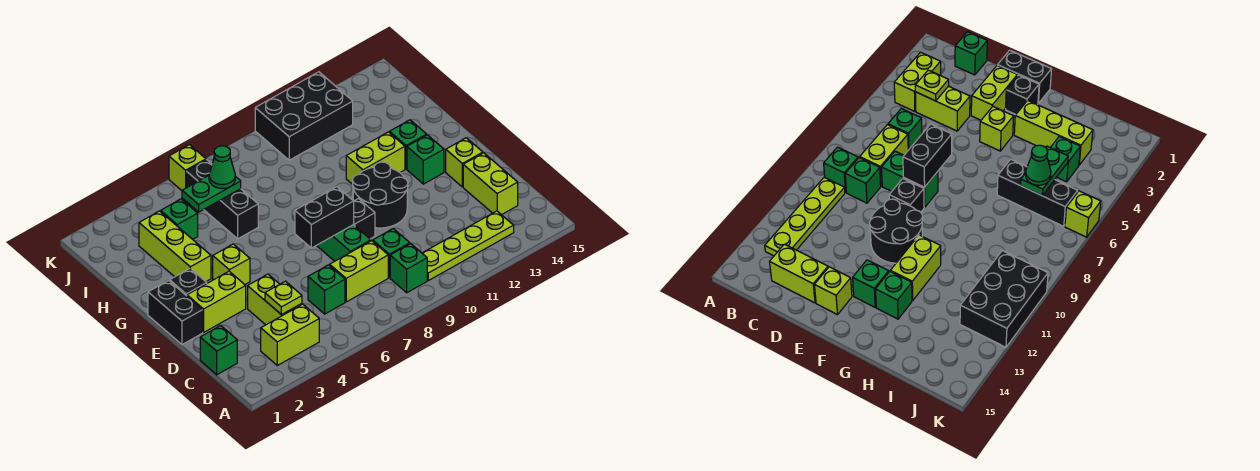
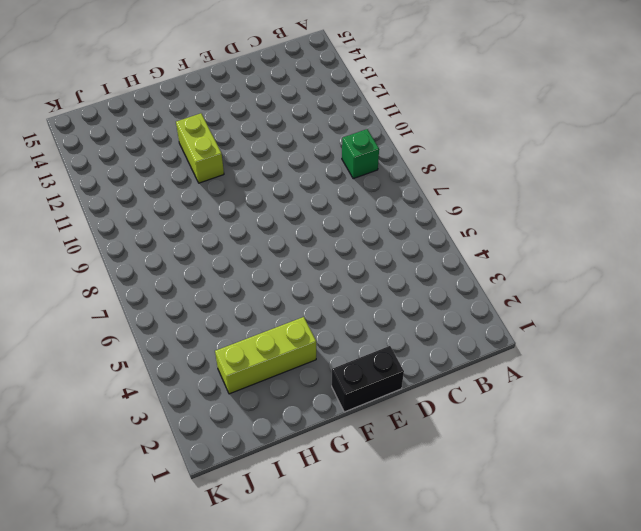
none -> lime 1x2 brick [261,304,319,365]
none -> lime 1x4 plate [422,211,514,281]
none -> green 1x1 brick [200,326,237,375]

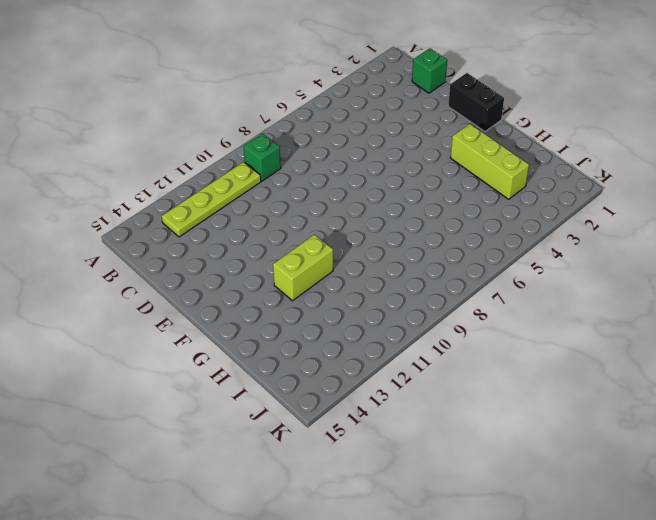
none -> lime 1x2 brick [261,304,319,365]
none -> lime 1x2 brick [248,274,302,325]
none -> green 1x1 brick [308,265,345,314]

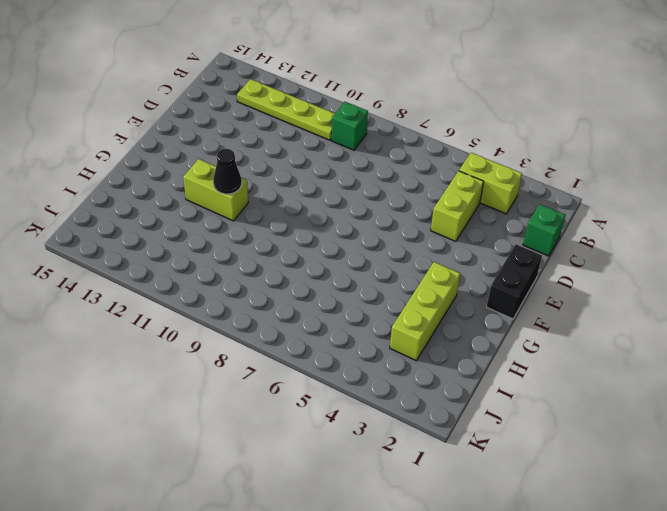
black 1x1 cone [213,149,242,194] -> none
none -> green 1x1 brick [308,265,345,314]
none -> lime 1x2 brick [330,241,388,302]
none -> green 1x1 brick [373,229,410,278]

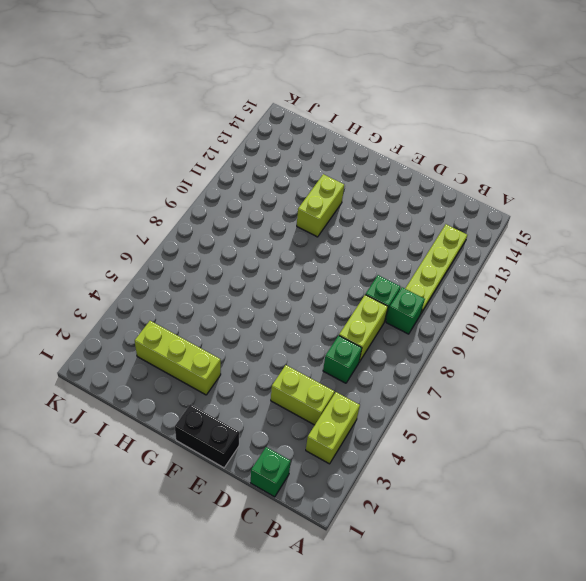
none -> lime 1x2 brick [463,153,518,215]
none -> green 1x2 brick [317,225,371,261]
none -> lime 1x2 brick [187,271,246,332]

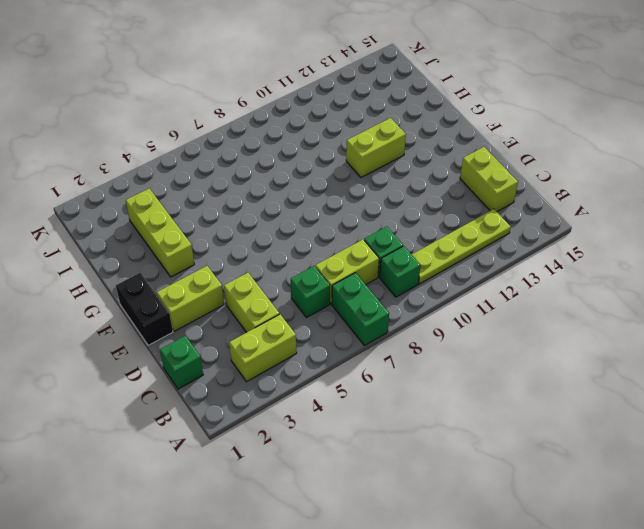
green 1x2 brick [332,273,389,346] -> green 1x2 brick moved to [317,225,371,261]
none -> black 1x1 brick [354,199,375,239]
none -> black 2x2 round brick [353,162,408,228]
none -> lime 1x1 brick [446,138,483,187]

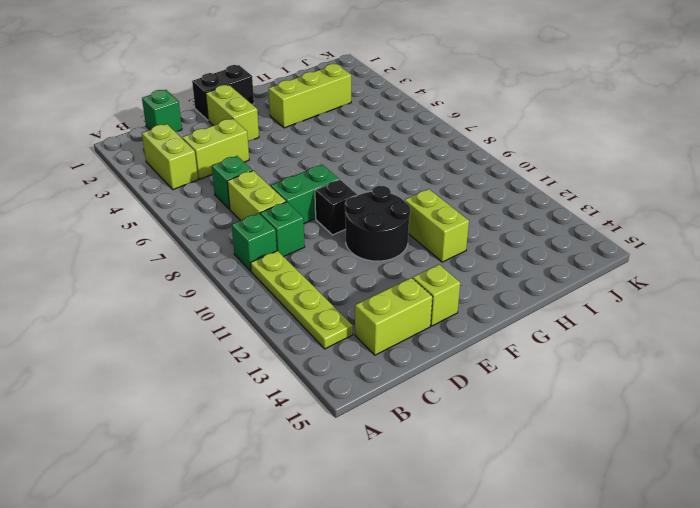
none -> black 1x1 brick [170,269,207,296]
none -> lime 1x1 brick [213,244,250,284]
none -> green 1x1 brick [407,135,444,184]

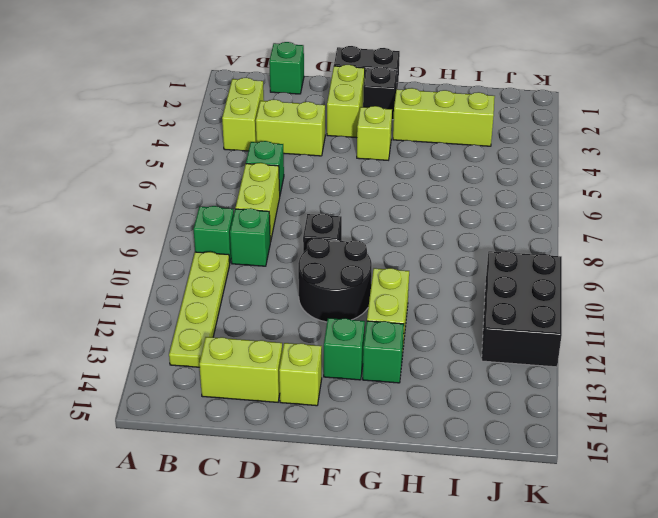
none -> green 1x2 brick [317,225,371,261]
none -> black 1x3 brick [186,160,258,239]
none -> green 1x1 brick [161,199,198,239]

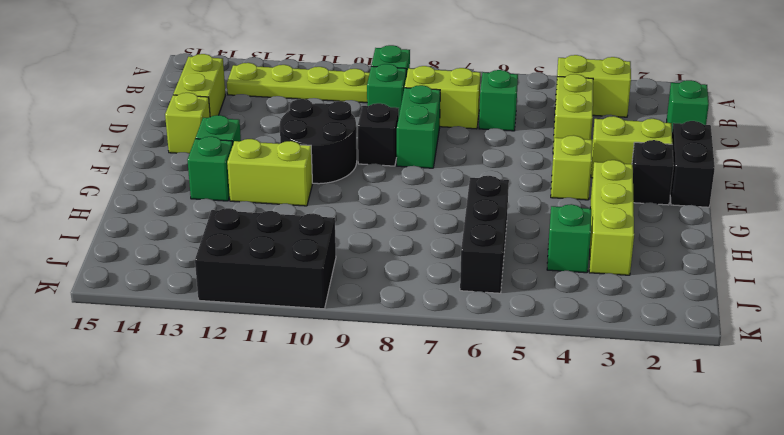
none -> lime 1x1 brick [169,145,206,190]
none -> lime 1x1 plate [265,281,302,315]
none -> black 1x2 brick [295,187,354,248]

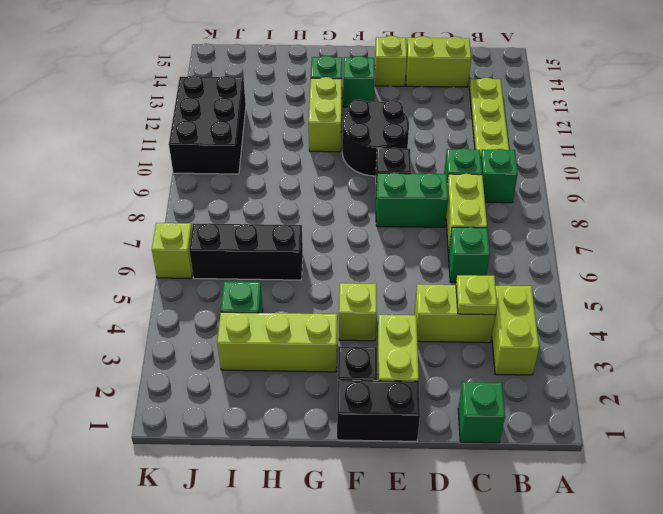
none -> black 1x2 brick [295,187,354,248]
none -> green 1x2 plate [182,176,241,212]
none -> green 1x1 cone [209,146,235,188]

